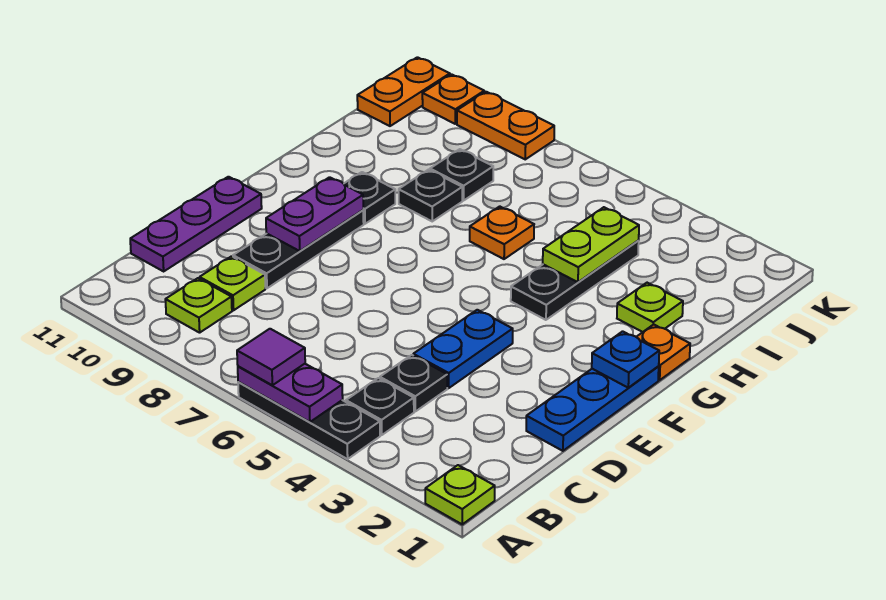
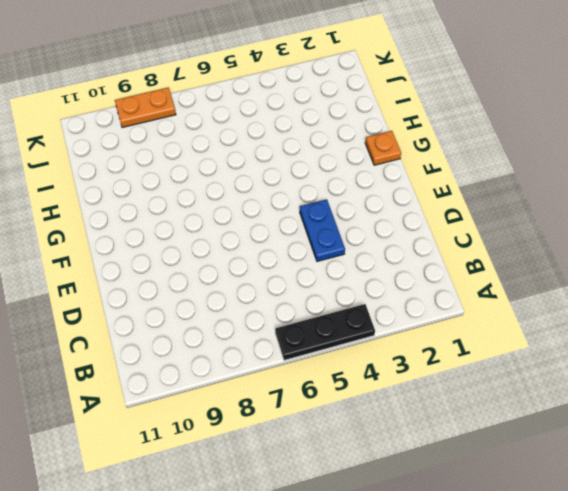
none -> lime 1x1 plate [425,465,495,524]
none -> black 1x1 plate [346,378,414,435]
none -> lime 1x1 plate [165,278,232,333]

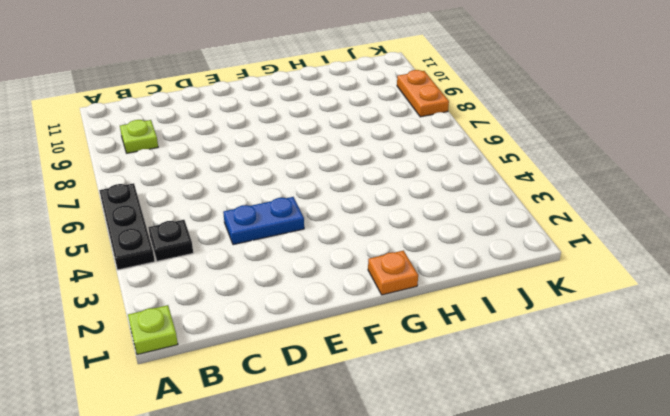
none -> black 1x1 plate [380,355,447,411]
none -> lime 1x1 plate [200,256,265,310]
none -> purple 1x3 plate [130,177,262,271]

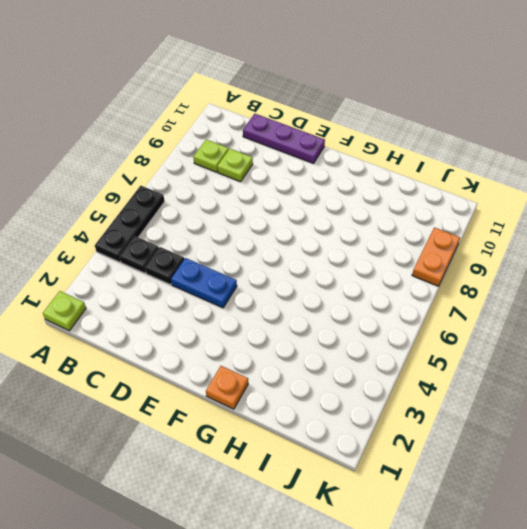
none -> blue 1x3 plate [526,367,659,451]
none -> black 1x3 plate [233,210,364,288]
none -> black 1x3 plate [511,240,639,320]

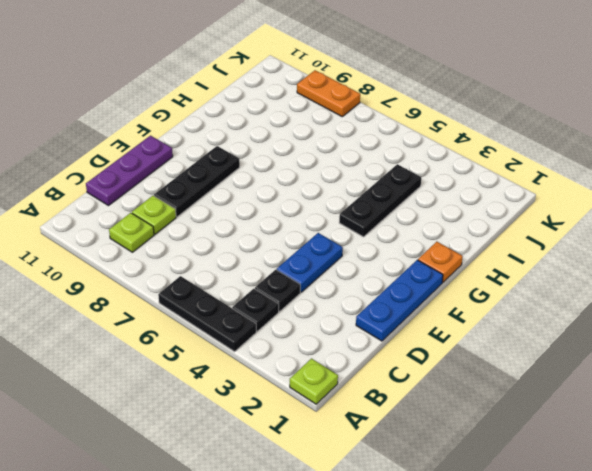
none -> black 1x1 plate [344,172,395,224]
none -> lime 1x1 plate [617,283,683,332]
none -> orange 1x1 plate [470,206,534,259]

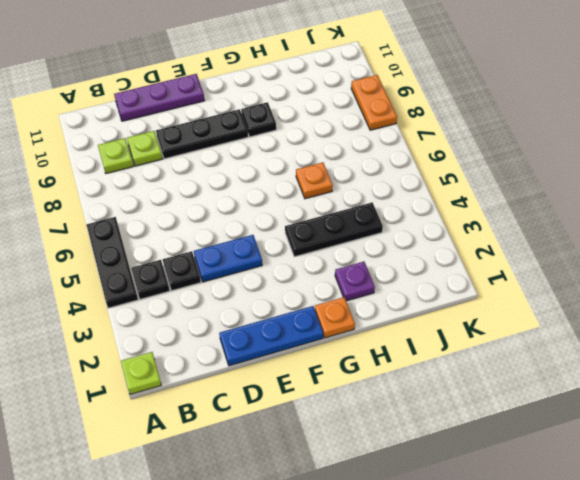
purple 1x1 plate [335,262,375,301] -> lime 1x1 plate [617,283,683,332]
none -> black 1x1 plate [399,170,462,221]
none -> black 1x1 plate [430,149,493,200]
none -> orange 1x2 plate [357,57,450,126]

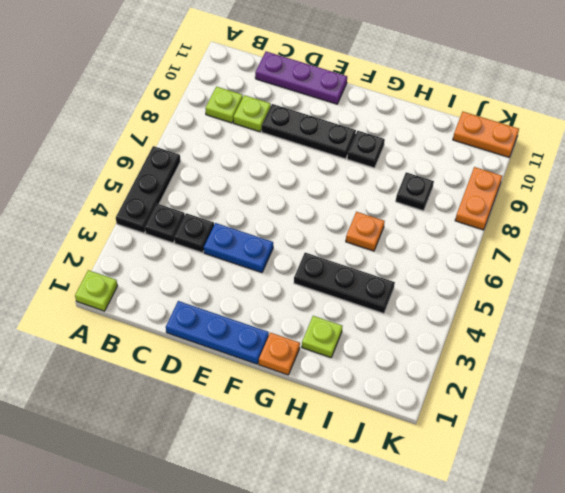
none -> black 1x1 plate [399,170,462,221]
none -> orange 1x1 plate [422,74,484,124]
none -> purple 1x2 plate [238,364,343,422]

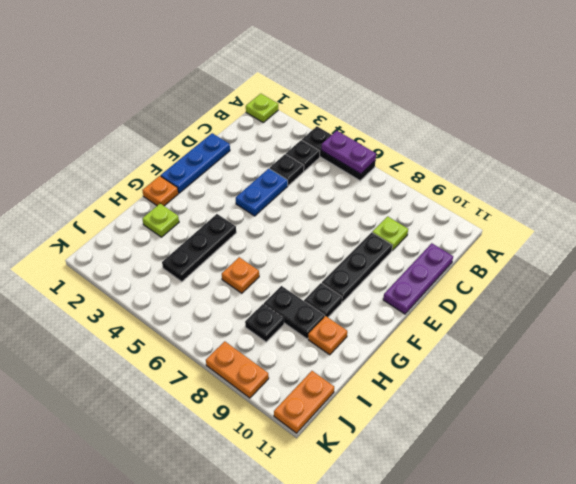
black 1x2 plate [264,286,325,339] -> black 1x1 plate [399,170,462,221]
orange 1x1 plate [308,316,347,355] -> orange 1x1 plate moved to [422,74,484,124]
none -> lime 1x1 plate [165,278,232,333]
none -> purple 1x2 plate [266,177,363,251]
none -> blue 1x1 plate [592,331,659,388]

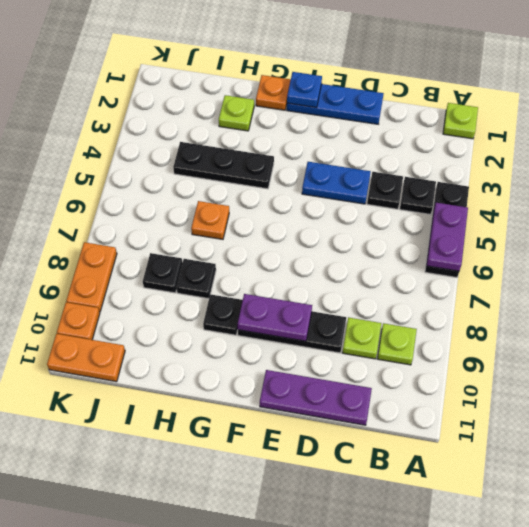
none -> lime 1x2 plate [543,207,639,282]
none -> purple 1x1 tile [237,329,305,385]

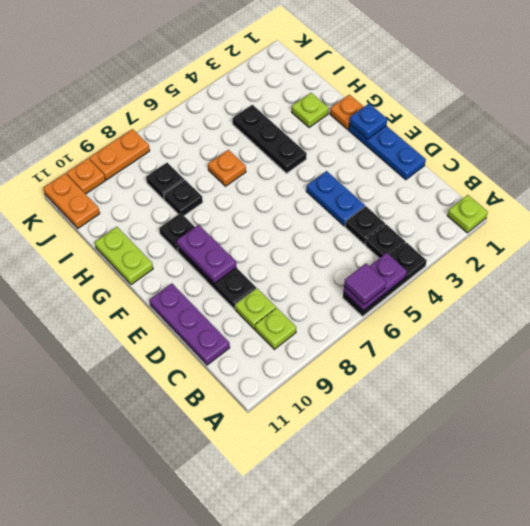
lime 1x2 plate [95,227,153,285] -> lime 1x2 plate moved to [543,207,639,282]

